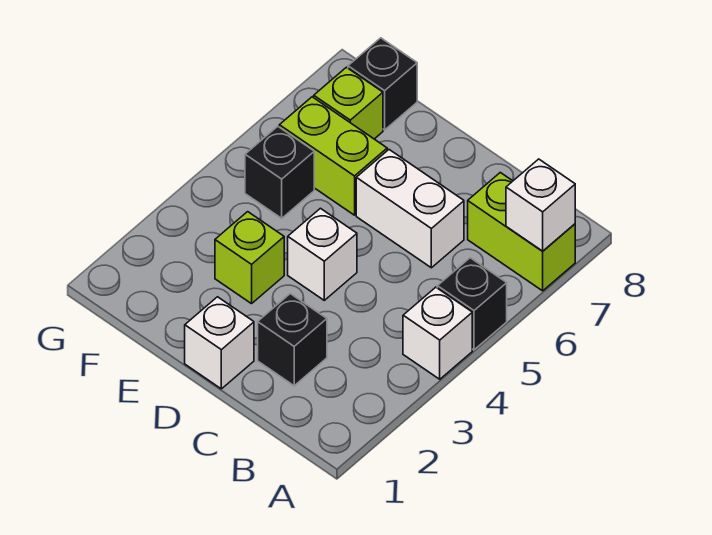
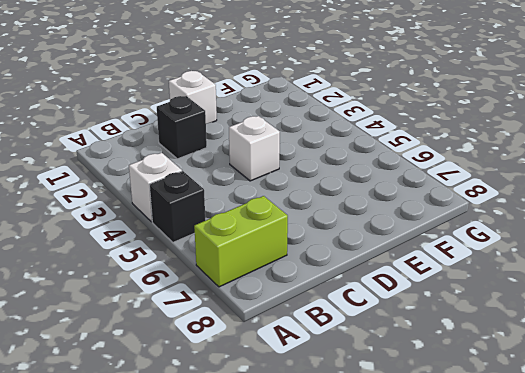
none -> white 1x2 brick [356,150,464,268]
none -> lime 1x1 brick [215,212,284,304]
none -> lime 1x2 brick [279,97,387,215]

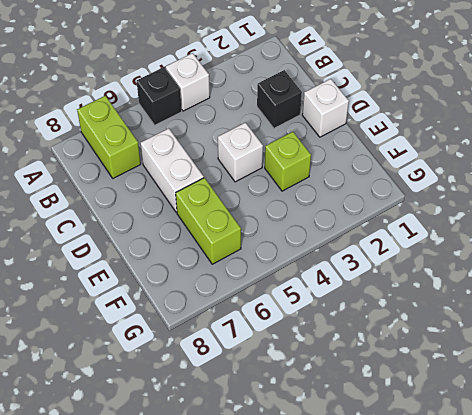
none -> black 1x1 brick [245,126,314,218]
none -> lime 1x1 brick [314,67,383,139]
none -> black 1x1 brick [348,38,417,130]

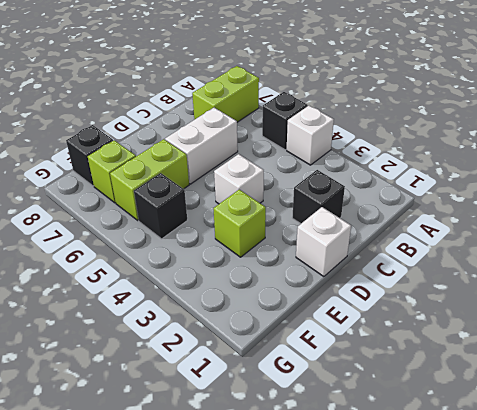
none -> white 1x1 brick [506,159,575,251]

